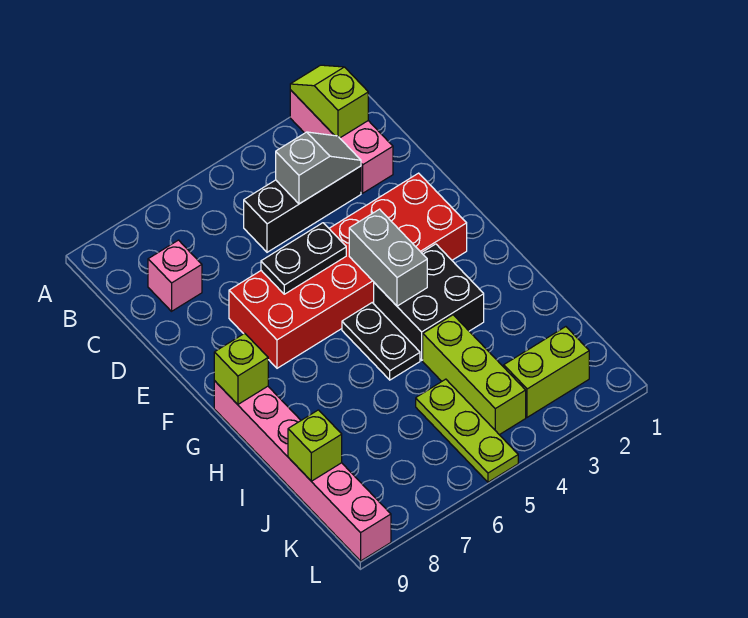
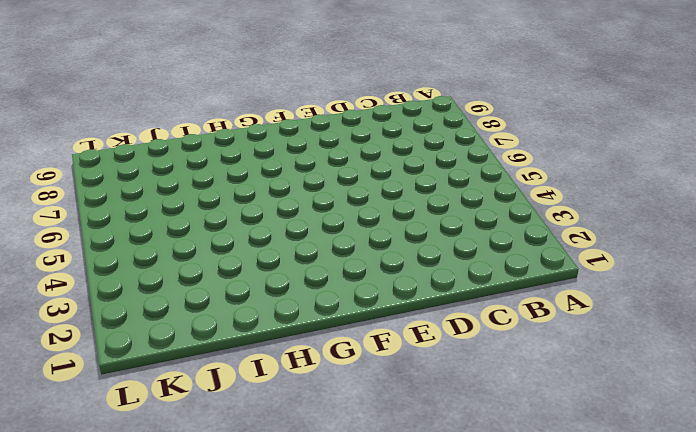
none -> pink 1x3 brick [290,90,393,193]
none -> black 1x3 brick [244,166,361,252]
none -> pink 1x1 brick [148,240,202,311]

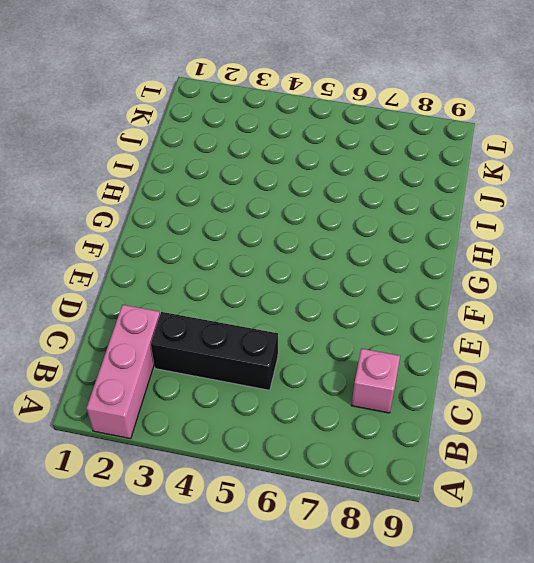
none -> red 2x6 brick [229,173,467,368]
none -> black 2x2 brick [374,244,484,360]
none -> black 1x2 plate [342,303,420,380]

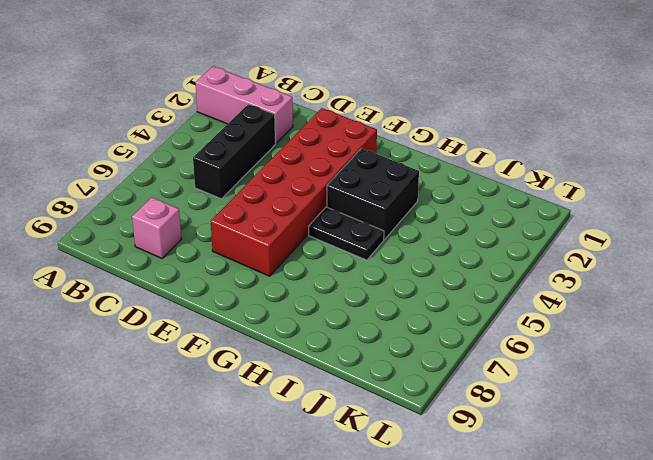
none -> pink 1x6 brick [214,381,391,561]
none -> lime 1x3 brick [423,315,526,435]
none -> lime 1x3 plate [416,379,518,482]

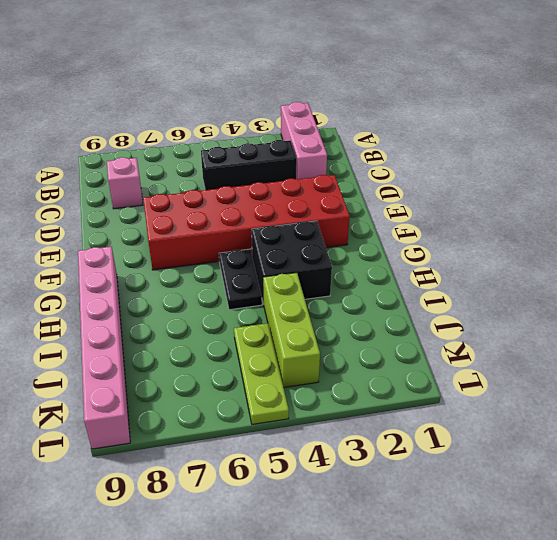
none -> lime 1x2 brick [504,327,589,417]
none -> lime 1x2 slope [290,65,368,138]
none -> grey 1x2 slope [276,132,361,204]

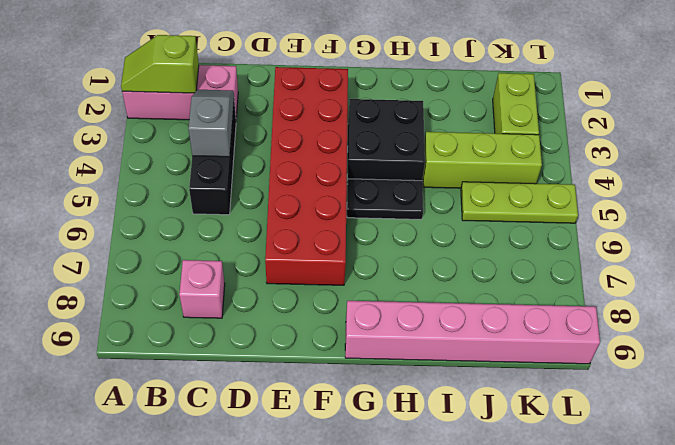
none -> black 1x2 plate [261,223,346,294]
none -> grey 1x2 brick [349,209,427,306]
none -> lime 1x1 brick [214,333,268,404]

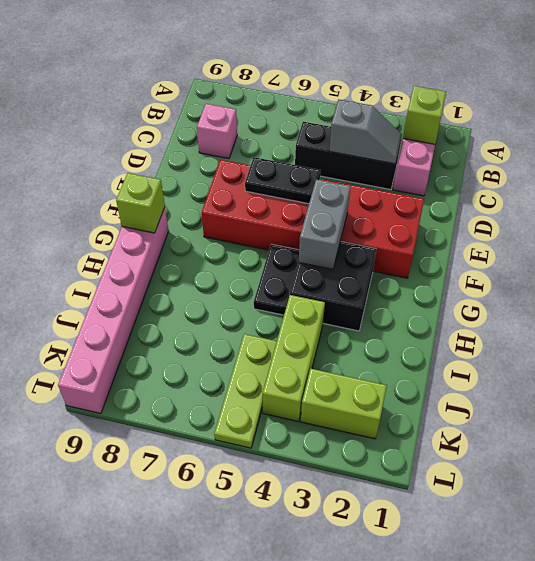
none -> lime 1x1 brick [288,410,342,481]

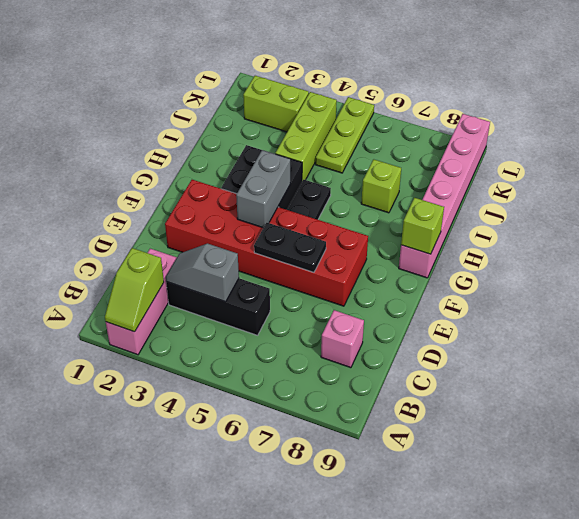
lime 1x1 brick [361,159,401,213] -> lime 1x1 brick moved to [288,410,342,481]

